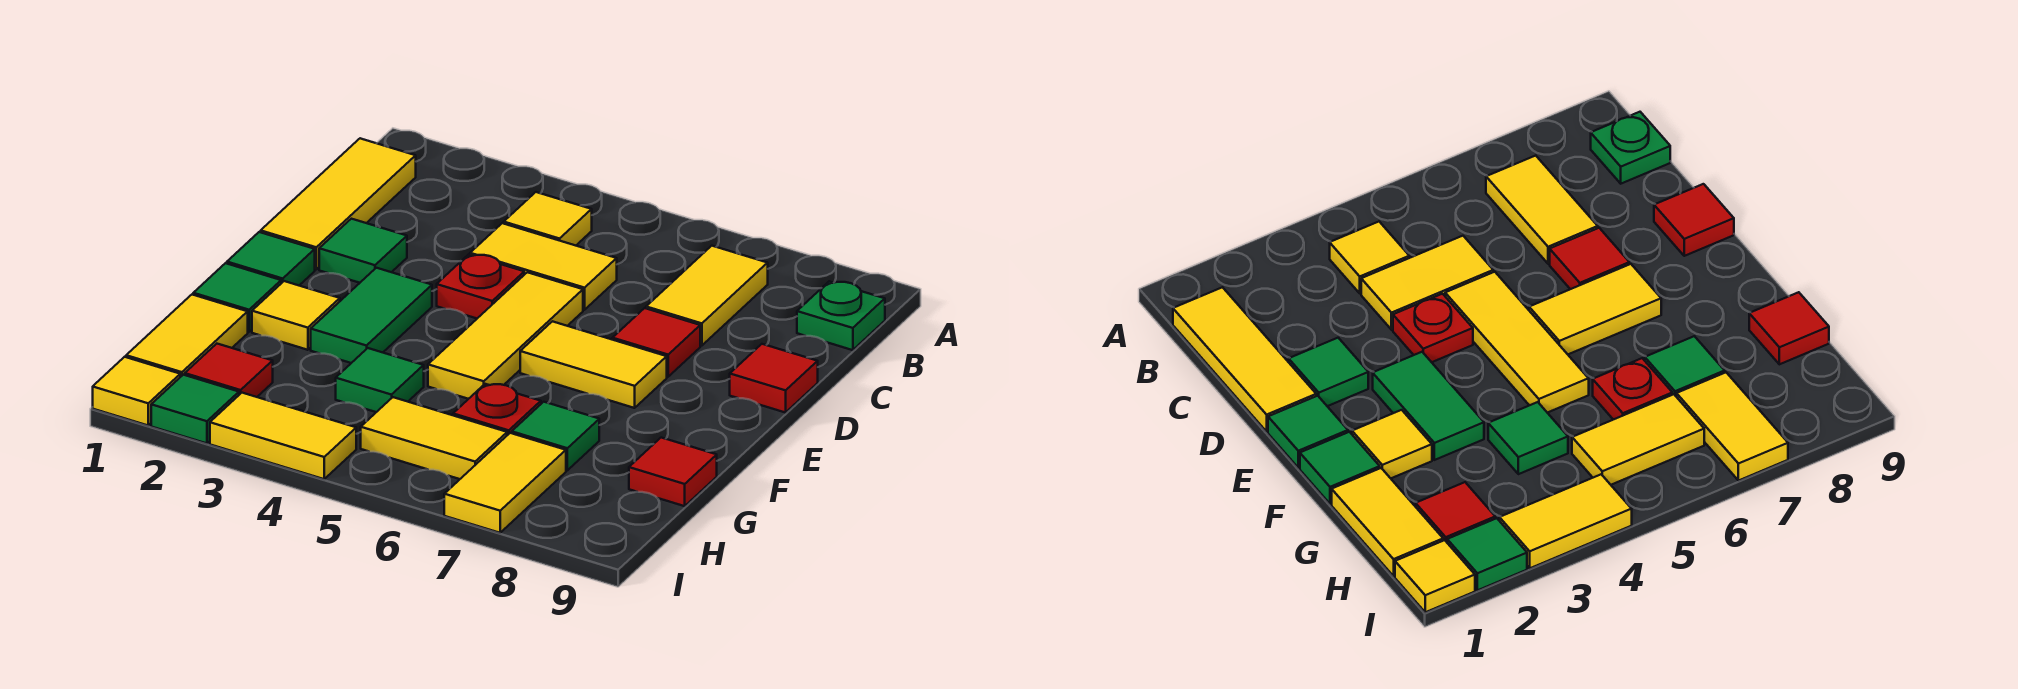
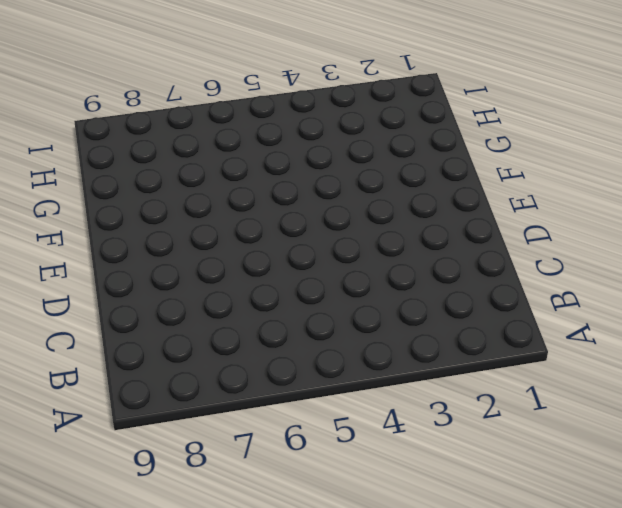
none -> yellow 1x3 tile [261,138,416,269]
none -> yellow 1x1 tile [504,192,592,246]
none -> yellow 1x2 tile [646,246,768,346]

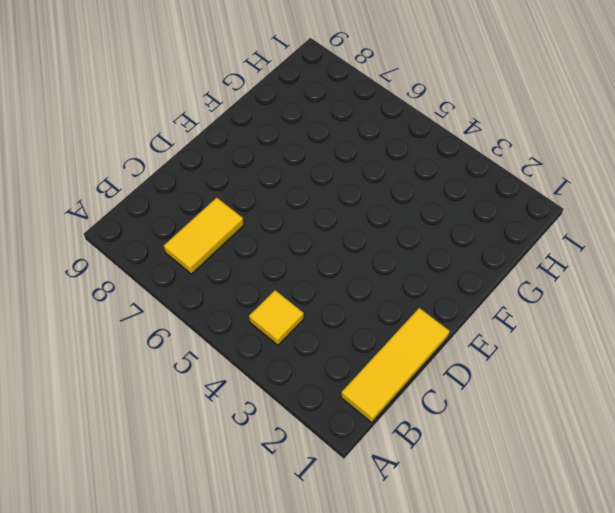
none -> green 1x1 plate [797,281,885,350]
none -> yellow 1x2 tile [470,223,617,310]
none -> green 1x1 tile [319,219,407,283]

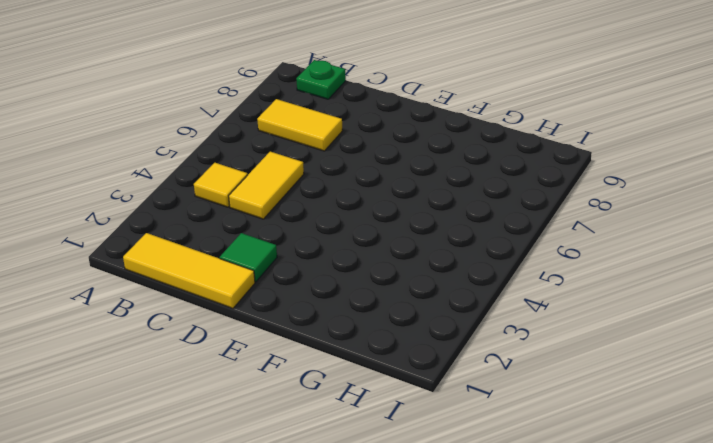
none -> red 1x1 plate [437,254,524,318]
none -> yellow 1x3 tile [428,272,583,399]
none -> red 1x1 tile [612,308,700,377]

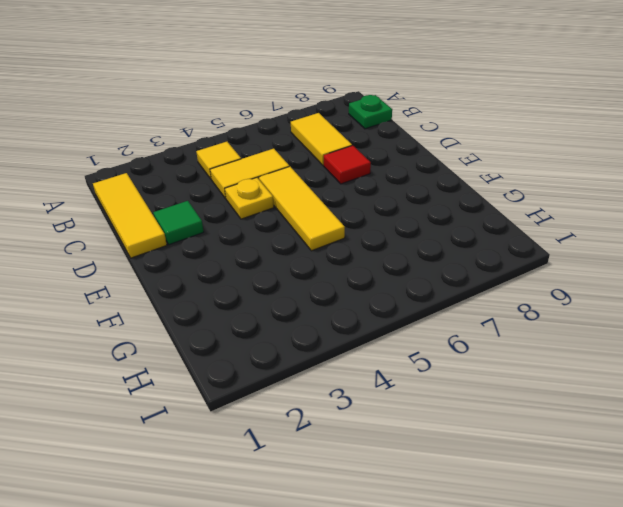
yellow 1x1 plate [225,178,274,219] -> red 1x1 plate [437,254,524,318]
none -> red 1x1 tile [730,344,818,413]
none -> green 1x1 tile [227,232,315,285]
none -> green 1x2 tile [311,268,432,363]

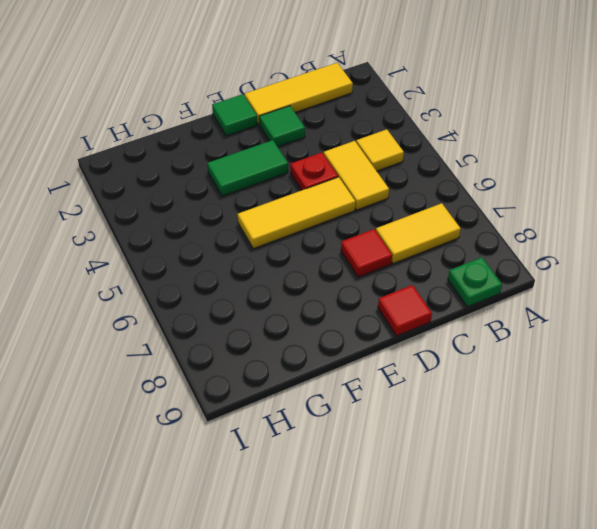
none -> yellow 1x2 tile [520,321,667,408]
none -> green 1x1 tile [193,263,281,332]
none -> yellow 1x1 tile [252,281,340,350]

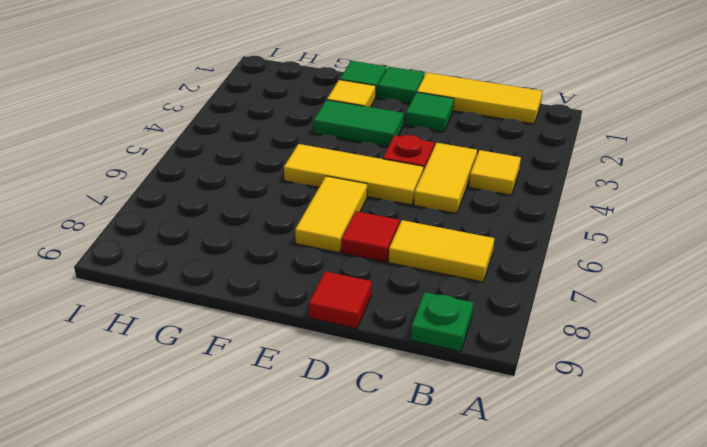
none -> yellow 1x2 tile [126,295,248,377]
none -> green 1x1 tile [336,348,424,412]
none -> red 1x1 plate [453,384,541,435]

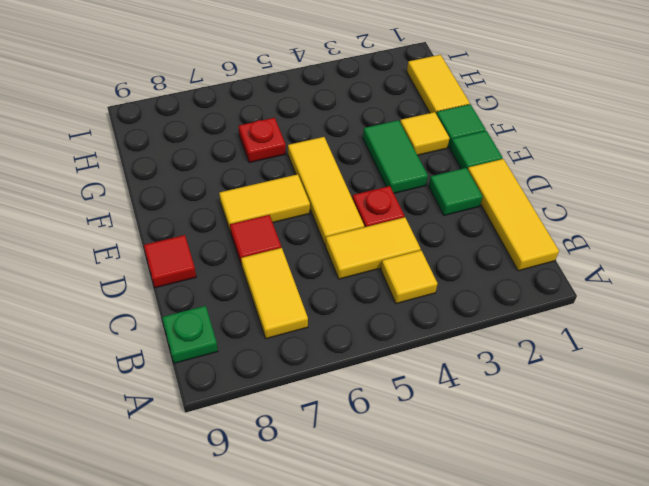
none -> green 1x1 tile [336,348,424,412]
none -> green 1x1 tile [512,402,599,470]
none -> red 1x1 tile [629,438,717,506]

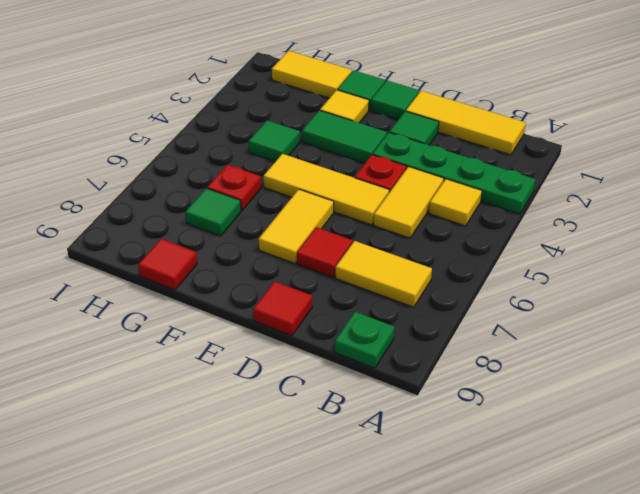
green 1x4 plate [373,132,536,214] -> none
none -> red 1x1 tile [185,344,273,397]
none -> yellow 1x2 tile [361,397,507,479]
none -> yellow 1x2 tile [444,433,566,533]

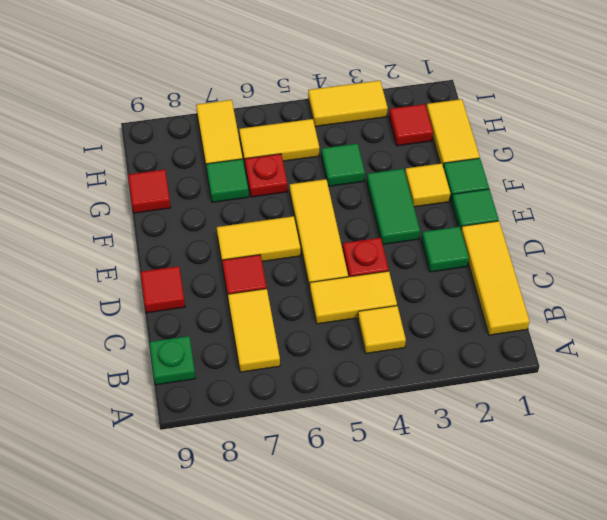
none -> yellow 1x1 tile [93,357,180,425]
none -> green 1x1 tile [151,375,239,443]

